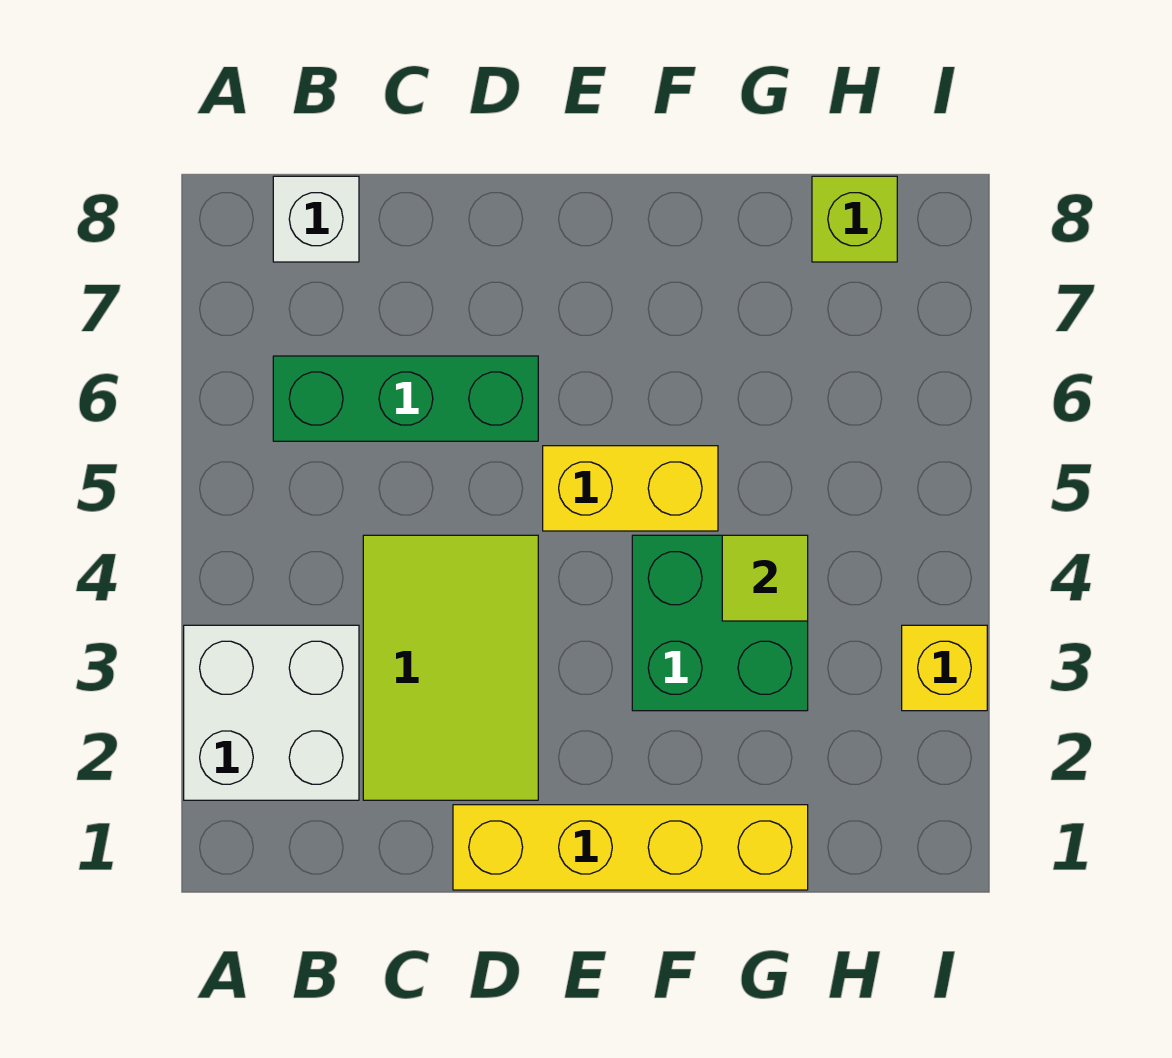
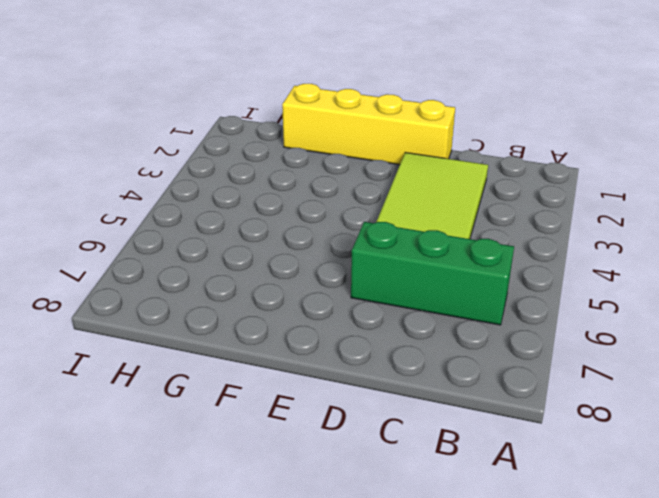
none -> white 2x2 brick [184,625,359,800]
none -> white 1x1 brick [273,176,359,262]

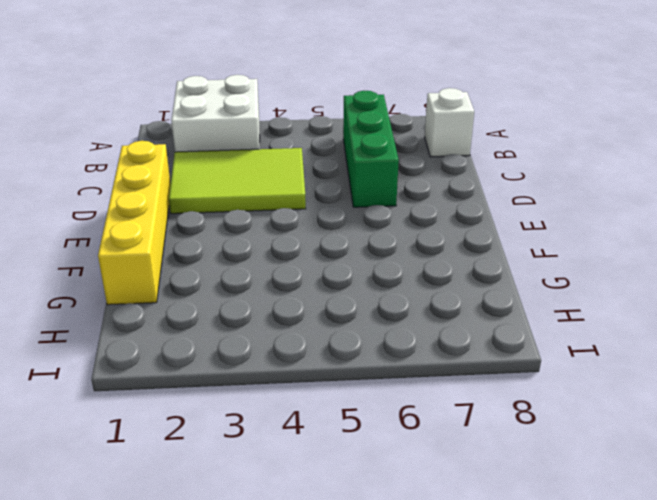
none -> yellow 1x2 brick [543,446,718,531]
none -> green 2x2 brick [632,535,808,711]

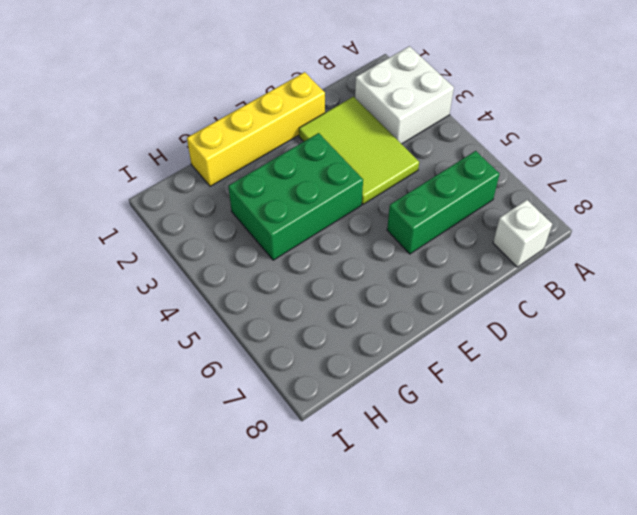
green 2x3 brick [228,133,363,260] -> green 2x2 brick [632,535,808,711]
none -> yellow 1x2 brick [543,446,718,531]
none -> lime 1x1 brick [812,176,897,262]

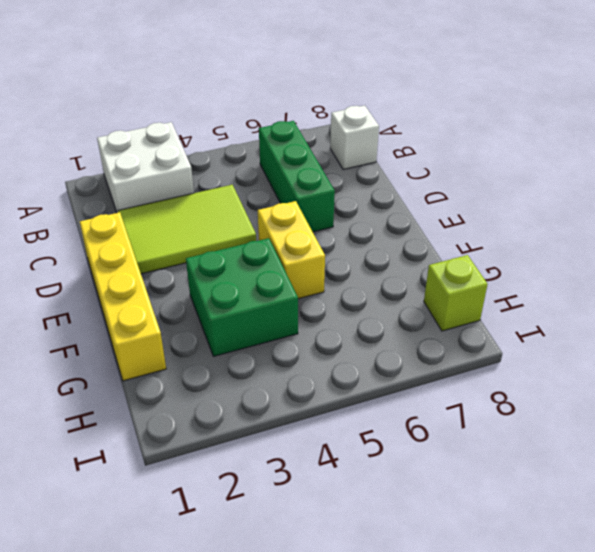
none -> yellow 1x1 brick [902,625,987,711]
none -> lime 1x1 tile [722,535,808,621]

